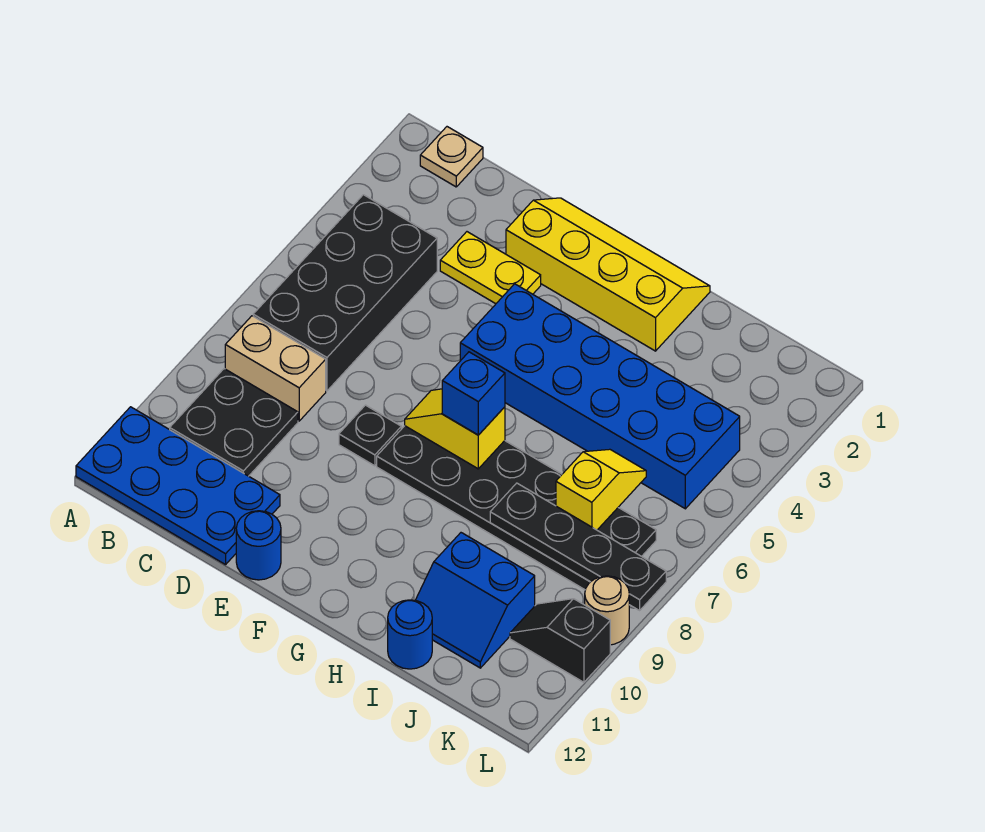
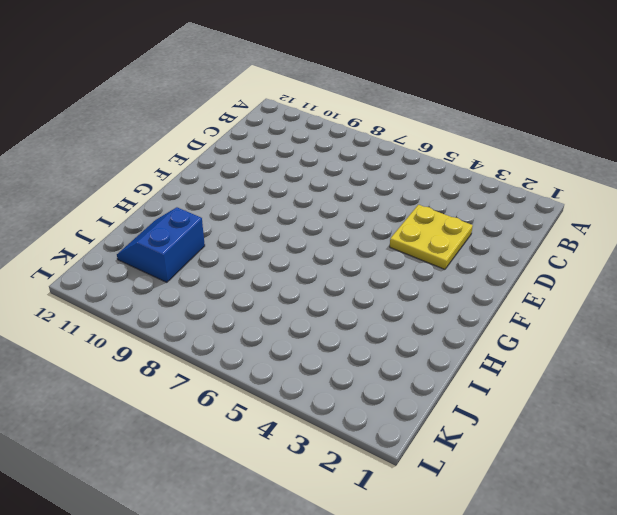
yellow 2x2 plate [390,205,473,269] -> yellow 1x2 plate [440,232,541,304]
none -> blue 2x4 plate [76,407,280,565]
none -> tan 1x1 plate [420,127,483,187]
none -> black 2x4 brick [253,195,437,391]

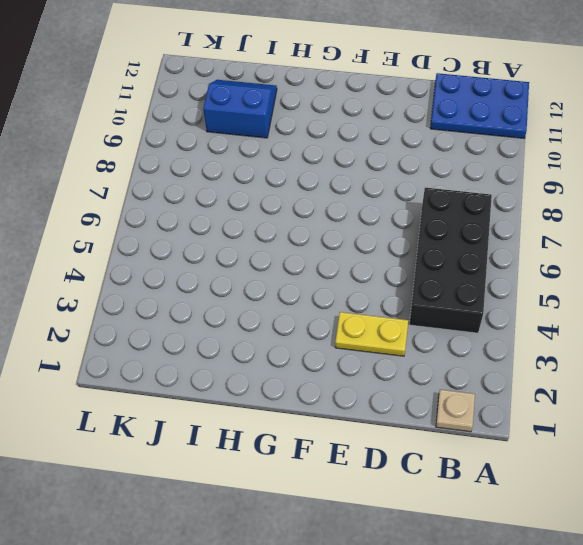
blue 2x3 plate [430,73,529,138] -> blue 2x4 plate [76,407,280,565]
none -> tan 1x2 brick [225,316,326,421]
none -> black 2x2 plate [170,369,298,476]
none -> yellow 2x4 slope [506,198,710,351]

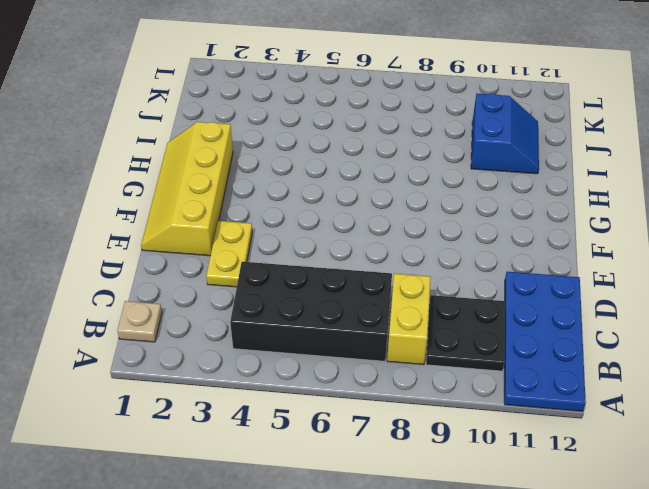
yellow 1x2 brick [387,274,431,365] -> tan 1x2 brick [225,316,326,421]
none -> black 1x1 plate [339,405,401,466]
none -> blue 1x1 round brick [236,511,281,580]
none -> blue 2x6 brick [460,284,740,509]

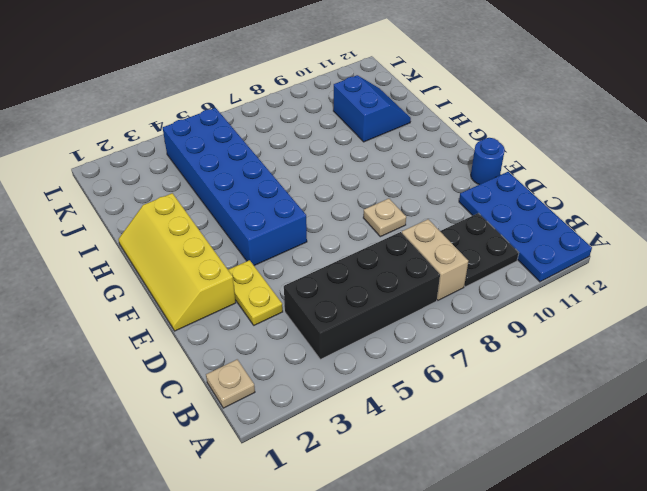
tan 1x1 plate [363,199,406,237] -> black 1x1 plate [339,405,401,466]
none -> black 2x6 plate [377,426,656,590]
none -> blue 1x1 round brick [388,600,432,669]
none -> black 1x2 slope [510,599,610,682]

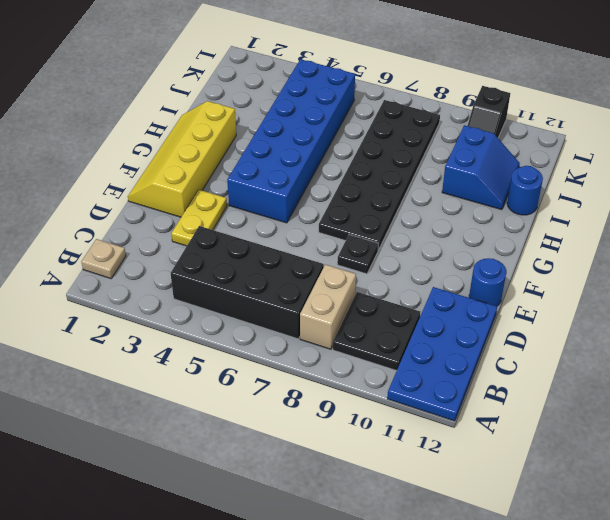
none -> tan 1x1 round brick [585,576,629,645]
none -> yellow 1x2 slope [405,389,505,469]
none -> black 1x4 plate [490,483,666,610]

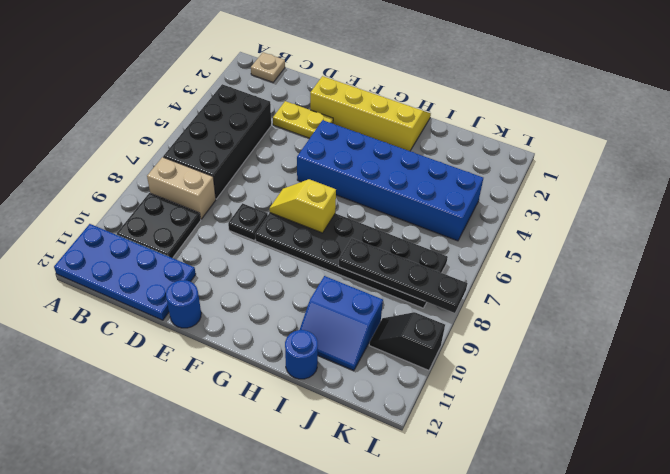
none -> tan 1x1 round brick [585,576,629,645]
none -> yellow 1x2 slope [556,449,646,530]
none -> blue 1x1 brick [442,352,505,435]

